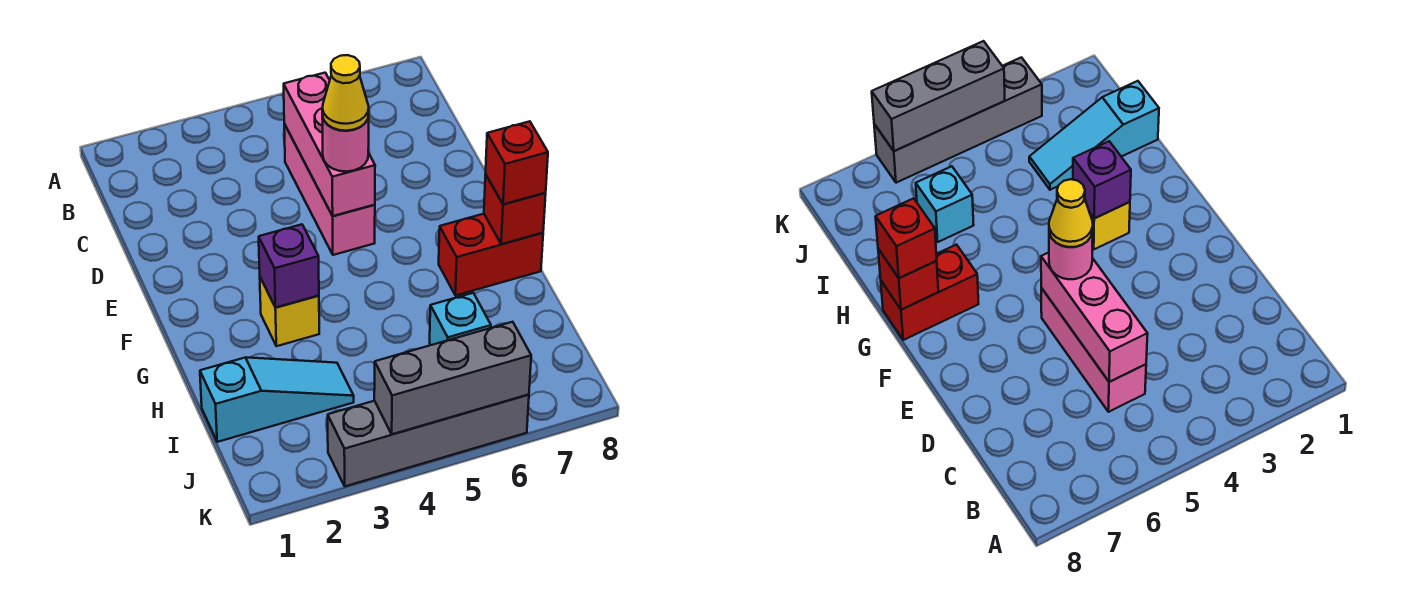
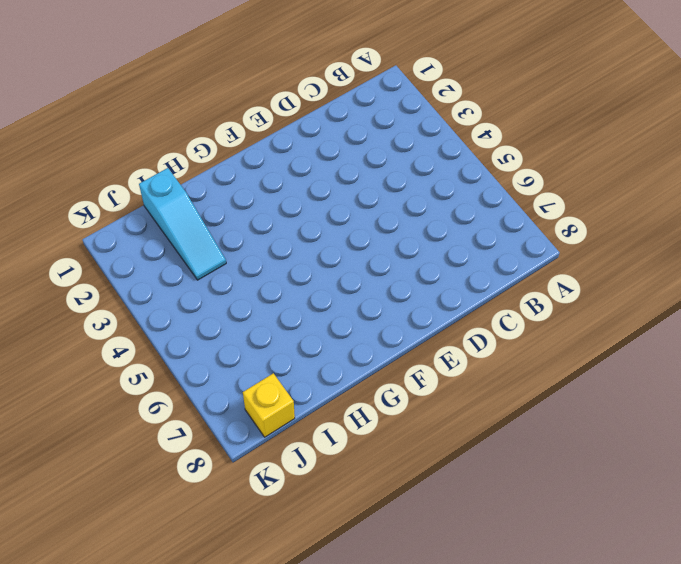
yellow 1x1 brick [243,373,295,437] -> yellow 1x1 brick moved to [260,278,319,346]
none -> pink 1x3 brick [284,124,375,255]
none -> red 1x2 brick [439,214,543,295]
none -> cyan 1x1 brick [430,293,491,345]

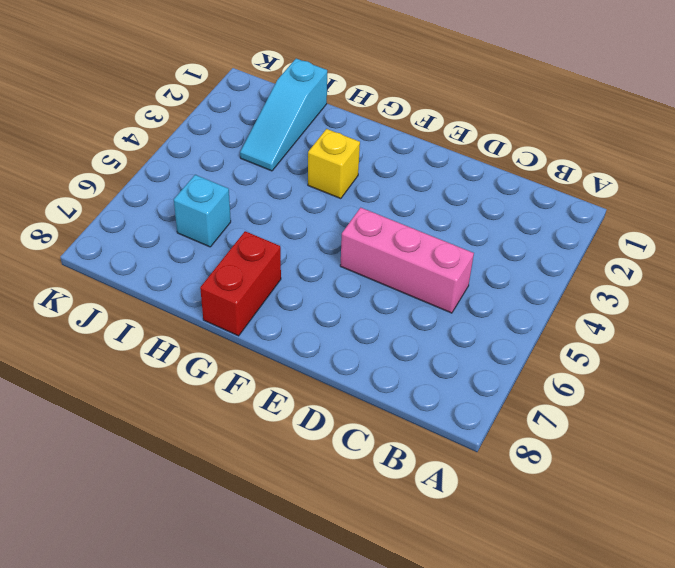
none -> grey 1x4 brick [328,395,529,486]
none -> pink 1x3 brick [284,73,375,216]
none -> purple 1x1 brick [259,224,319,308]

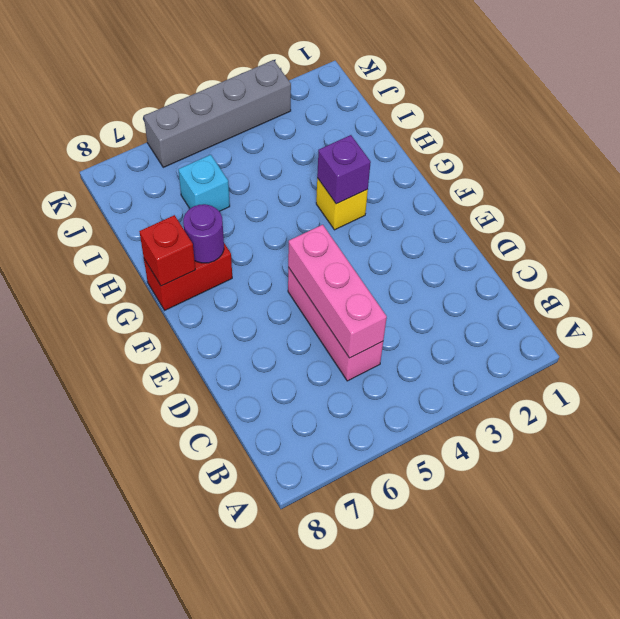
purple 1x1 round brick [183,204,224,263] -> none
none -> cyan 1x3 slope [200,357,354,442]
none -> grey 1x3 brick [374,322,531,434]
none -> pink 1x1 round brick [322,115,369,172]

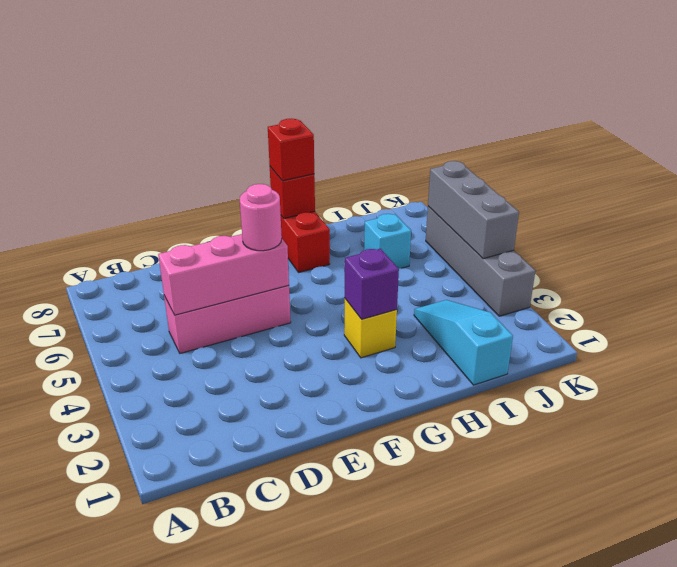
none -> yellow 1x1 cone [322,55,369,131]

